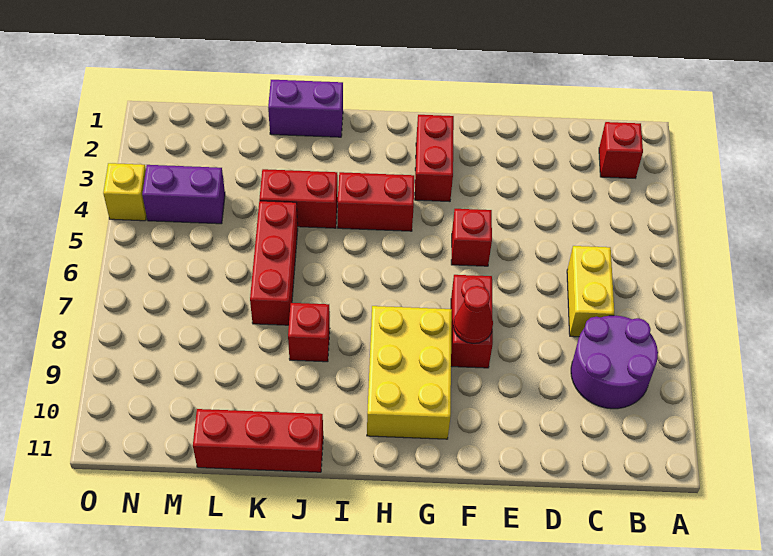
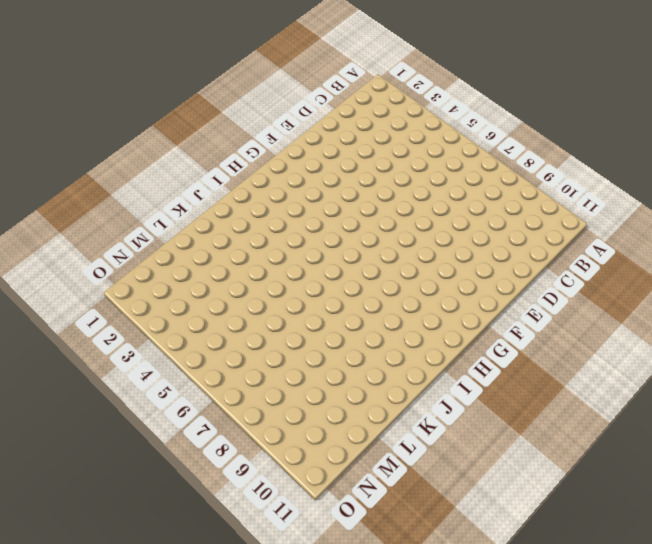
none -> red 1x1 brick [599,122,643,178]
none -> purple 2x2 round brick [571,316,658,409]
none -> yellow 1x2 brick [567,246,614,337]

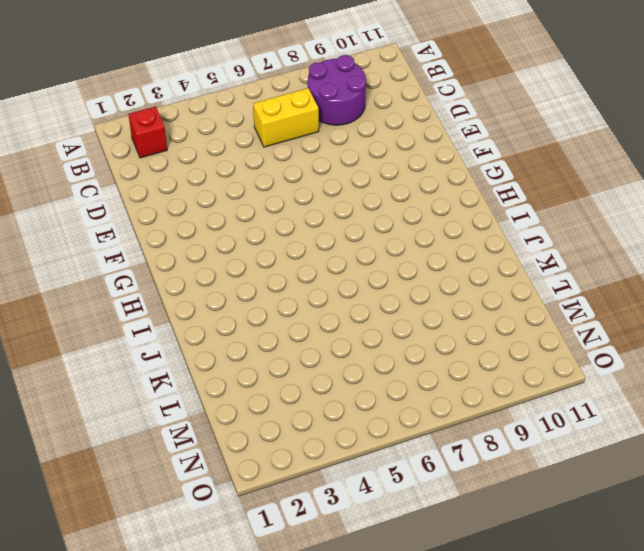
none -> red 1x1 brick [451,209,492,266]
none -> red 1x2 brick [451,275,493,368]
none -> red 1x2 brick [415,115,454,202]

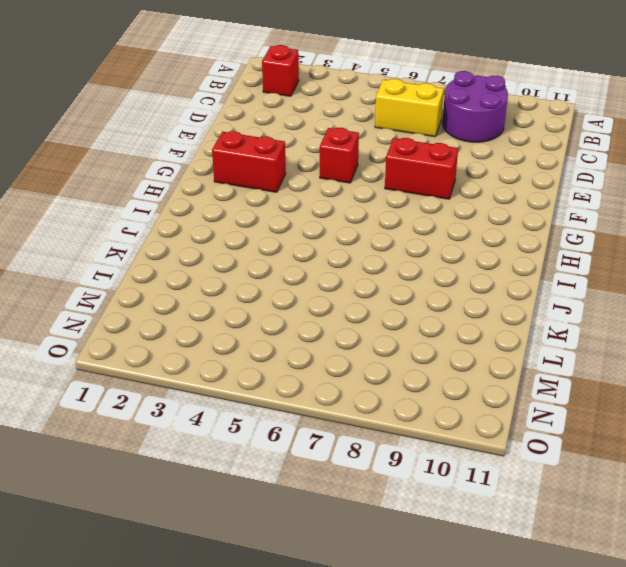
none -> yellow 2x3 brick [367,306,452,439]
none -> red 1x2 brick [338,172,414,231]
none -> purple 1x2 brick [268,80,343,137]

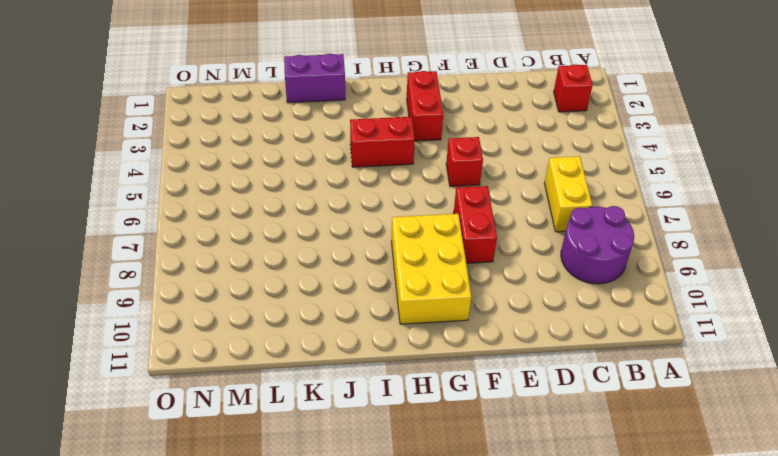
none -> red 1x2 brick [259,169,338,228]
none -> red 1x1 brick [288,303,330,362]
none -> red 1x3 brick [193,409,323,472]

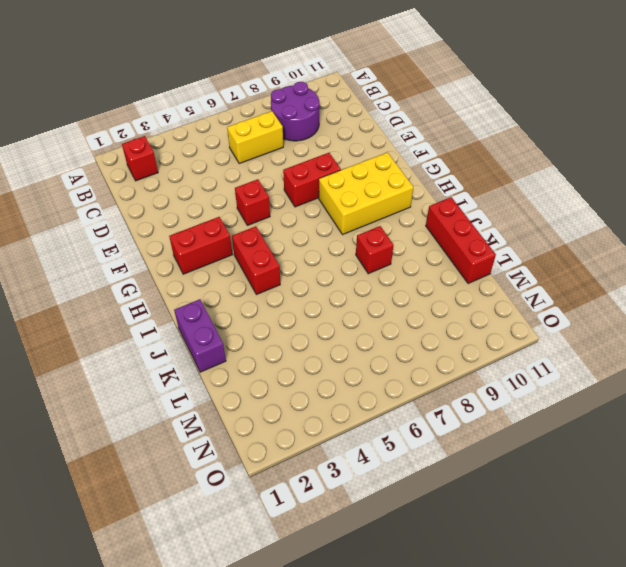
none -> red 1x2 brick [259,169,338,228]
none -> red 1x3 brick [250,201,298,325]
none -> purple 1x2 brick [142,165,225,224]

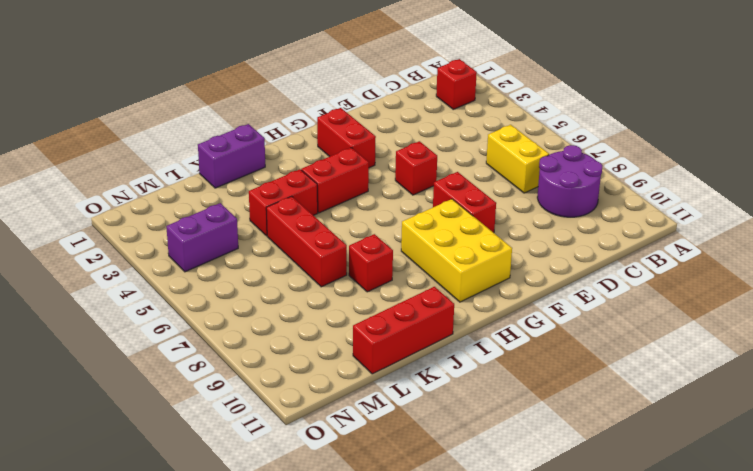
none -> yellow 1x1 brick [103,163,146,221]
none -> red 1x1 cone [453,286,493,343]

